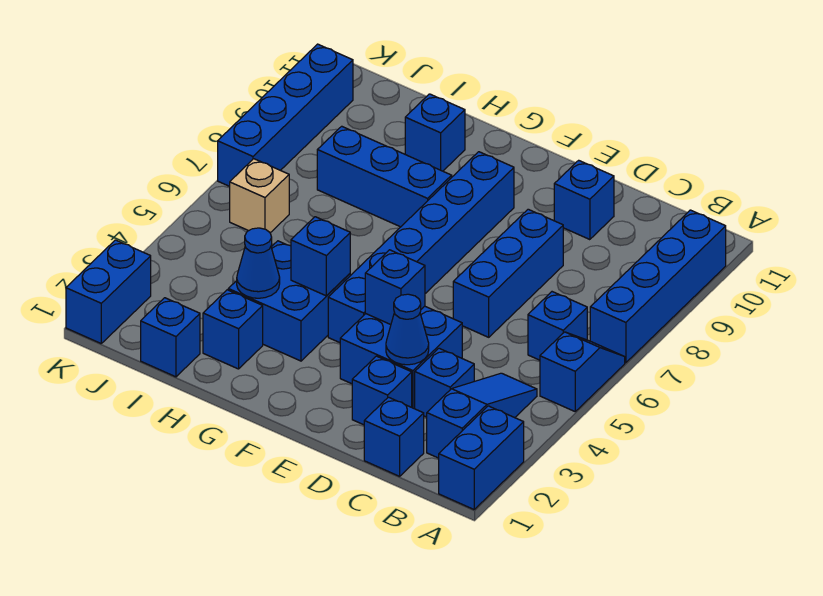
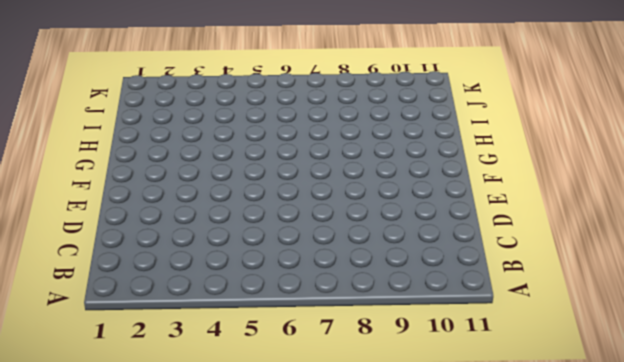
none -> blue 1x2 brick [439,406,524,509]
none -> blue 1x2 slope [540,332,625,411]
none -> blue 1x4 brick [590,210,726,363]

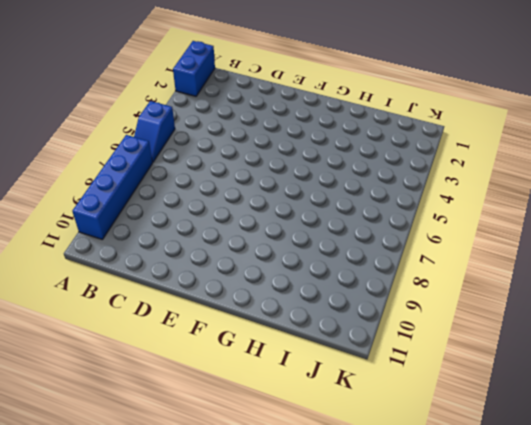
none -> blue 1x3 slope [427,373,537,458]
none -> blue 1x1 brick [528,292,587,360]
none -> blue 1x1 brick [364,397,424,476]

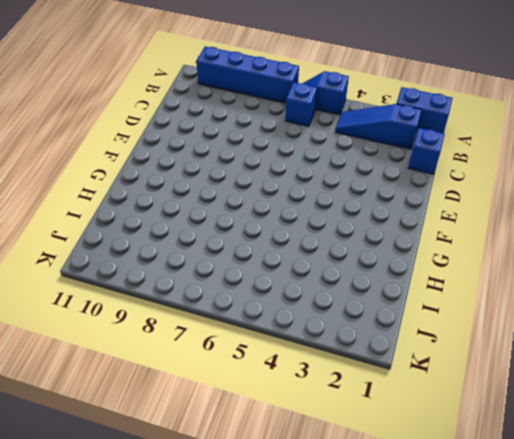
none -> blue 1x1 brick [415,348,474,417]
none -> blue 1x1 brick [352,356,412,425]
none -> blue 2x2 brick [340,306,462,409]

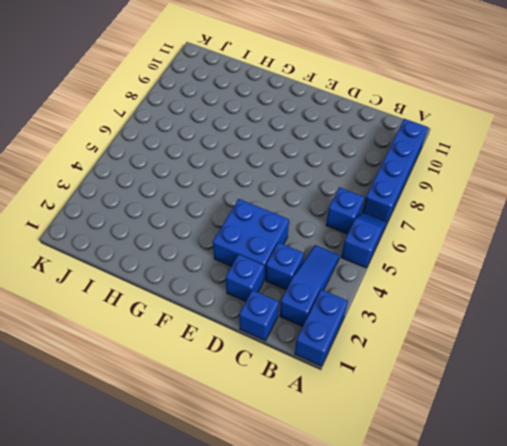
none -> blue 1x3 brick [453,209,563,337]
none -> blue 1x1 brick [554,160,614,240]
none -> blue 1x6 brick [328,152,514,343]

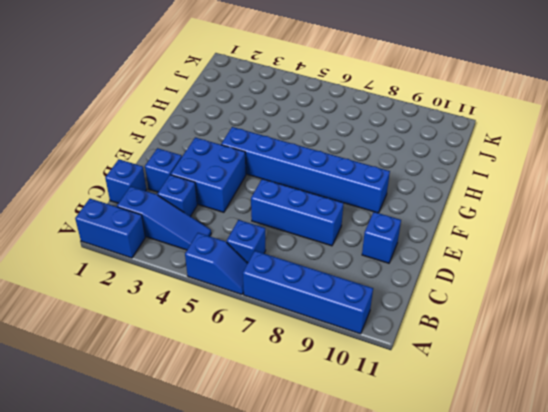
none -> blue 2x2 brick [228,241,350,361]
none -> blue 1x3 brick [317,126,452,227]
none -> blue 1x1 brick [203,290,263,369]

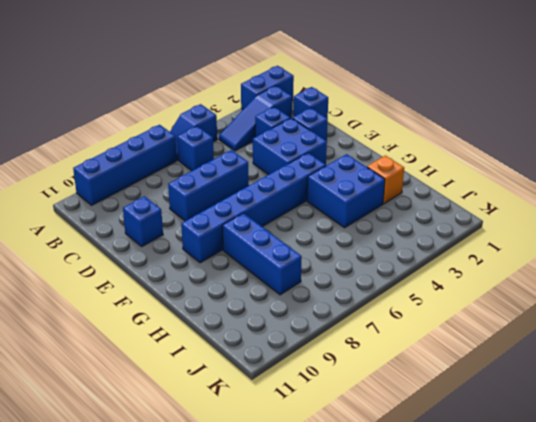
orange 1x1 brick [367,156,404,204] -> blue 1x1 brick [203,290,263,369]
none -> blue 1x1 brick [405,94,465,171]
none -> blue 1x1 brick [141,298,200,377]
none -> tan 1x1 brick [230,159,289,233]

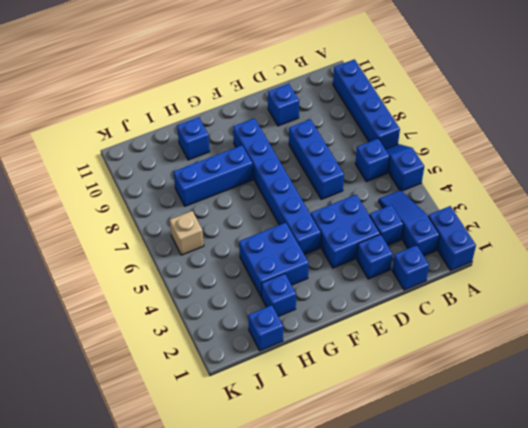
none -> blue 1x2 brick [66,240,151,343]
none -> blue 1x4 brick [218,44,353,186]
none -> blue 1x1 cone [386,294,429,365]

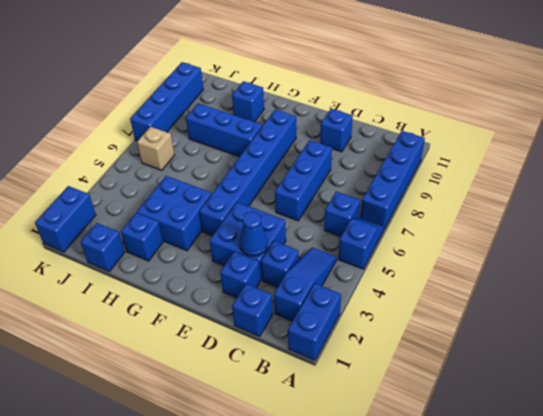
none -> blue 1x1 brick [365,250,425,325]
none -> blue 1x1 brick [291,217,350,296]
none -> blue 1x1 cone [237,228,280,298]

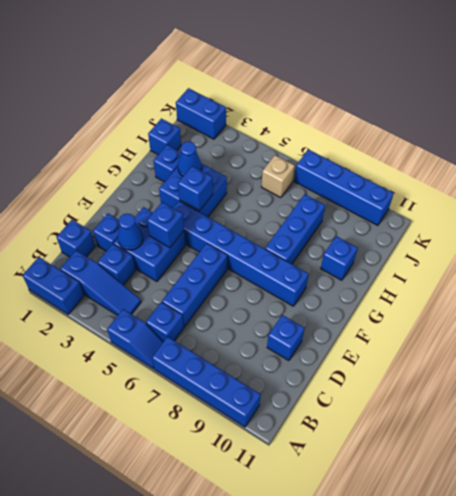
blue 1x3 brick [162,243,227,327] -> blue 1x3 brick turned to [453,209,563,337]

